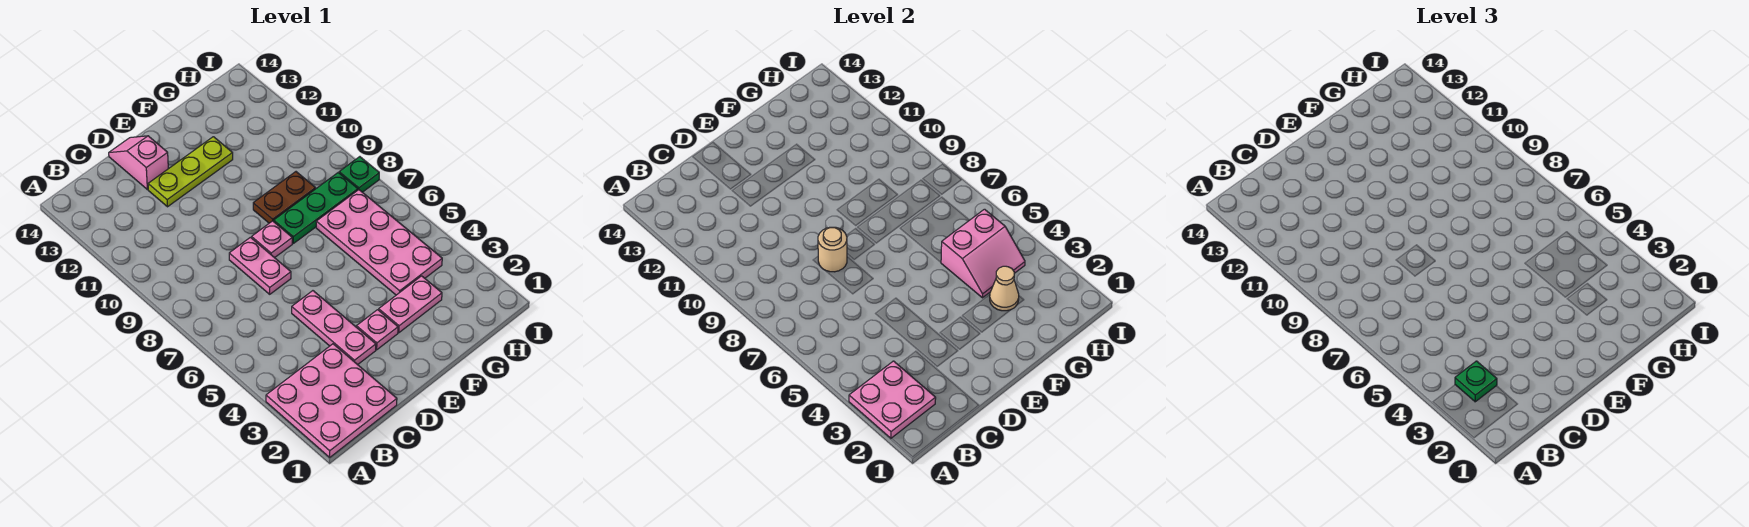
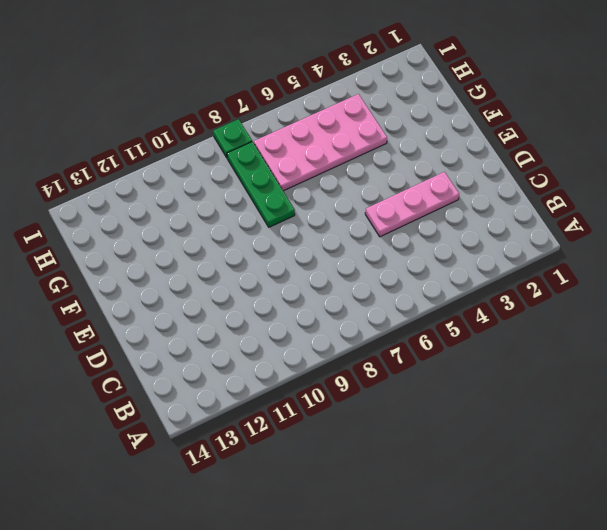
none -> pink 3x3 plate [266,344,397,457]
none -> pink 1x2 plate [229,237,291,294]
none -> lime 1x3 plate [148,137,233,207]

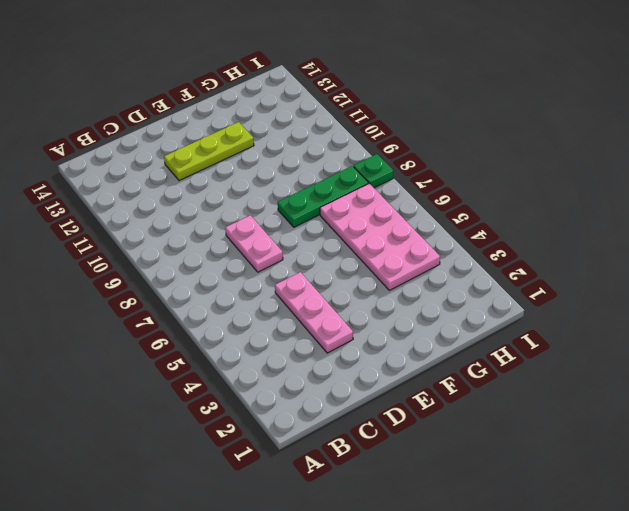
none -> pink 3x3 plate [266,344,397,457]
none -> pink 1x2 slope [109,136,168,190]
none -> pink 1x1 plate [356,310,398,350]

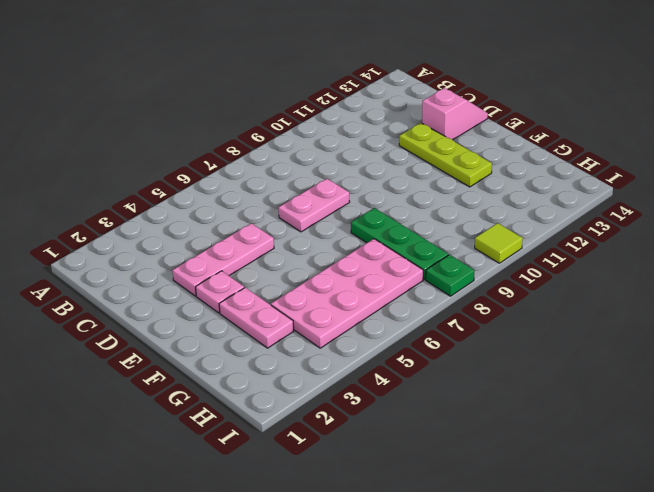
lime 1x1 tile [475,223,523,263] -> none
none -> pink 3x3 plate [266,344,397,457]
none -> pink 1x1 plate [252,221,292,258]
none -> brown 1x2 plate [253,172,316,223]

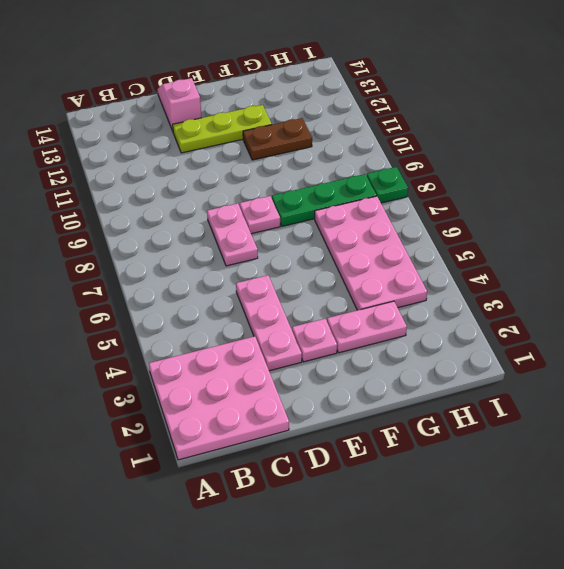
brown 1x2 plate [243,118,312,160] -> brown 1x2 plate moved to [253,172,316,223]
none -> pink 2x2 plate [849,361,936,438]
none -> tan 1x1 round brick [818,227,847,272]
none -> tan 1x1 cone [990,266,1019,311]

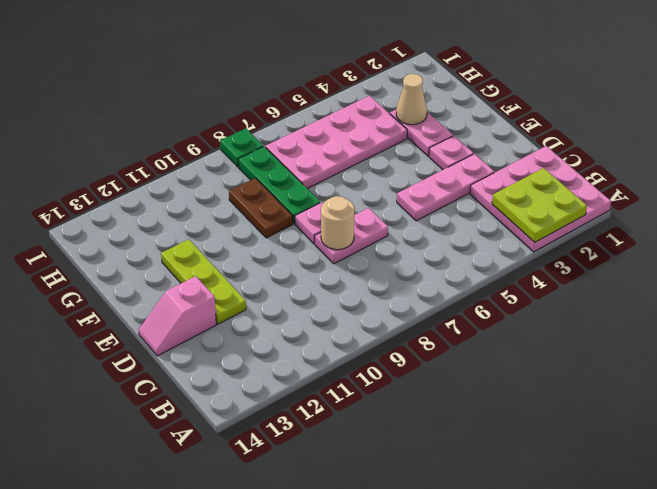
lime 2x2 plate [492,168,587,242] -> pink 2x2 plate [849,361,936,438]
none -> pink 2x2 slope [941,209,1025,298]
none -> green 1x1 plate [1455,361,1497,402]

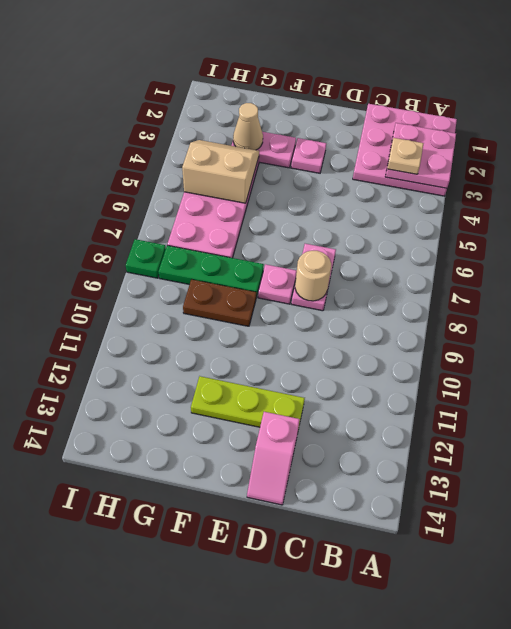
tan 1x1 plate [387,138,424,174] -> green 1x1 plate [1455,361,1497,402]
tan 2x2 slope [182,140,259,203] -> pink 2x2 slope [941,209,1025,298]
none -> pink 1x3 plate [292,291,376,365]

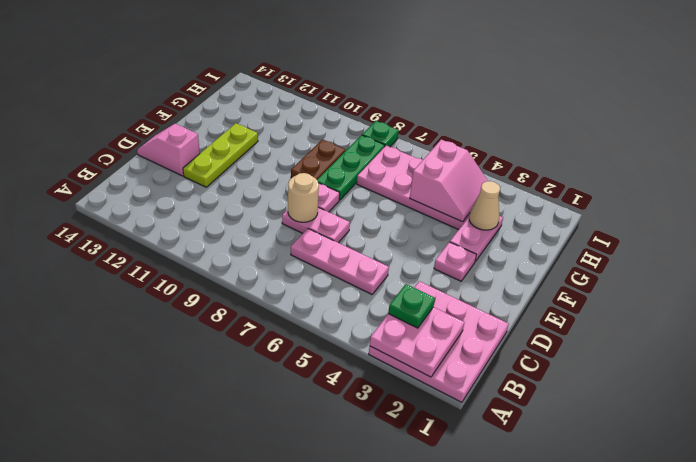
pink 1x3 plate [291,228,389,294] -> pink 1x3 plate moved to [292,291,376,365]

